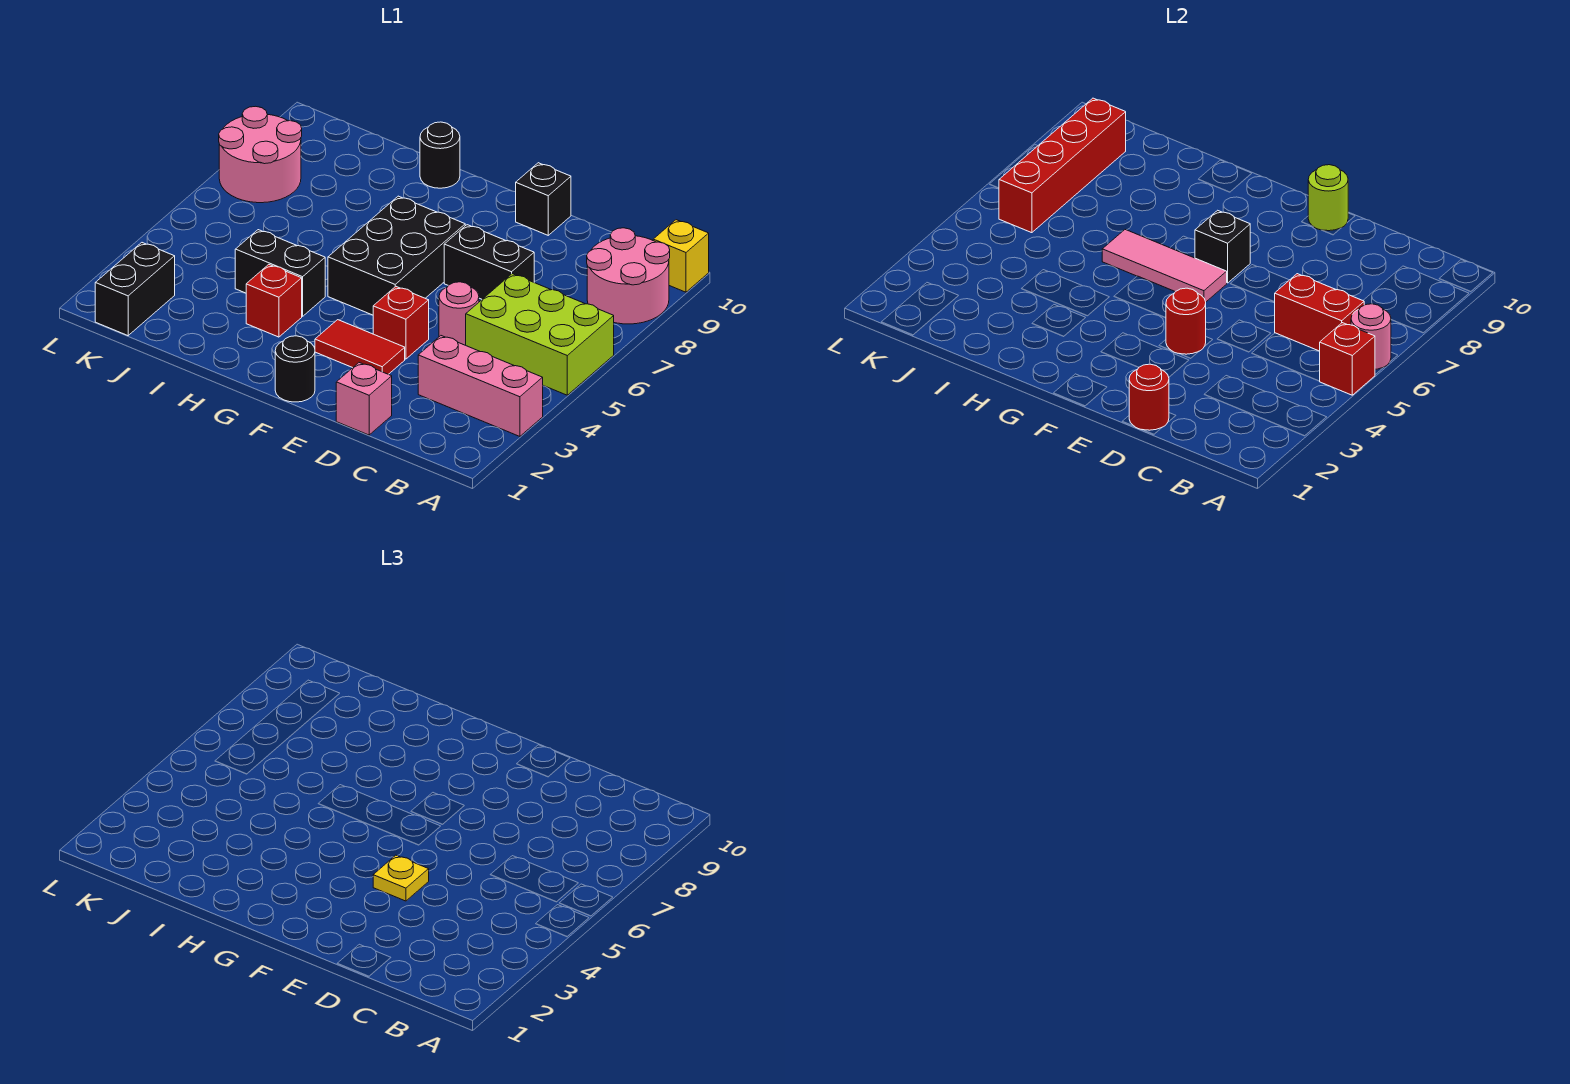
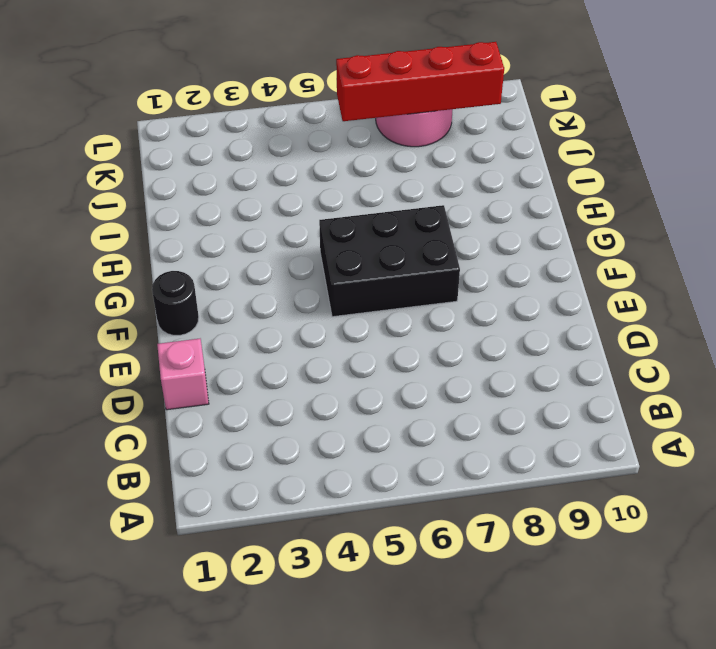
none -> pink 1x3 brick [418,336,543,436]
none -> lime 2x3 brick [466,274,614,395]
none -> pink 2x2 round brick [587,228,670,324]

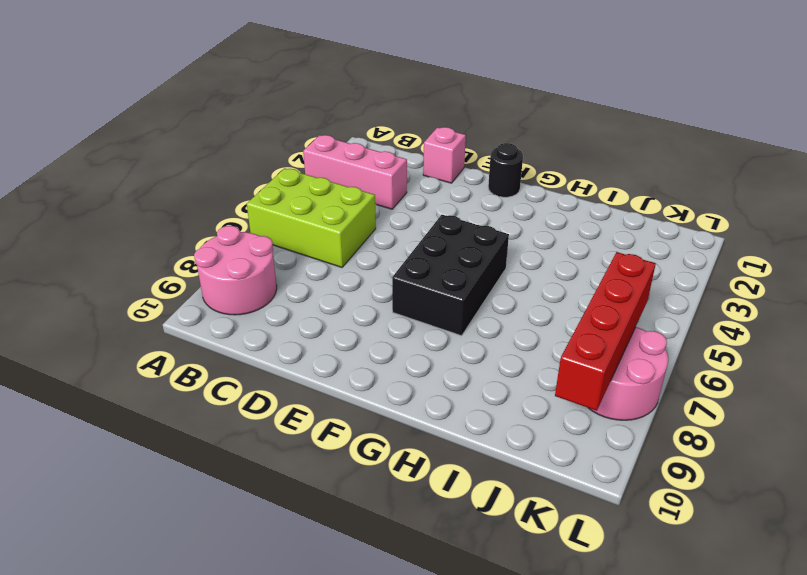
none -> yellow 1x1 brick [653,220,709,292]
none -> pink 1x1 round brick [439,282,479,345]
none -> black 1x2 brick [444,225,534,299]

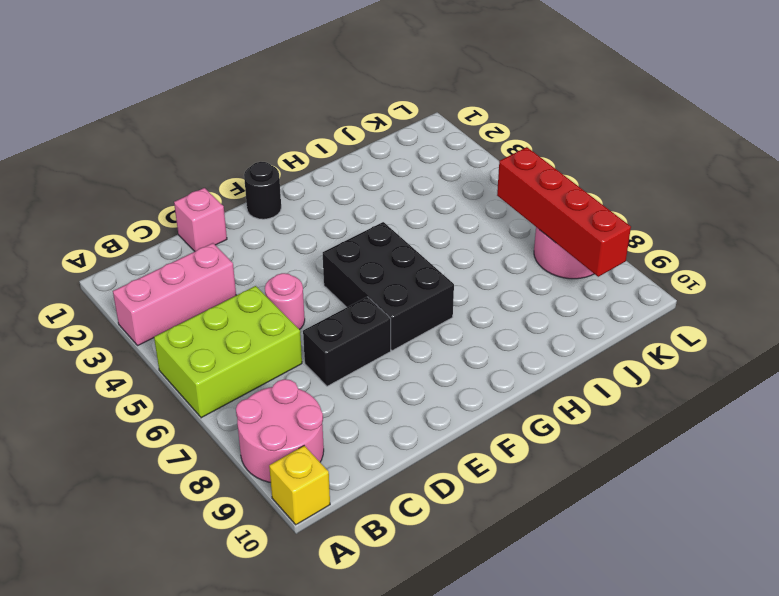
none -> red 1x2 tile [315,320,405,374]
none -> red 1x1 brick [373,287,429,359]
none -> black 1x1 brick [516,163,571,235]

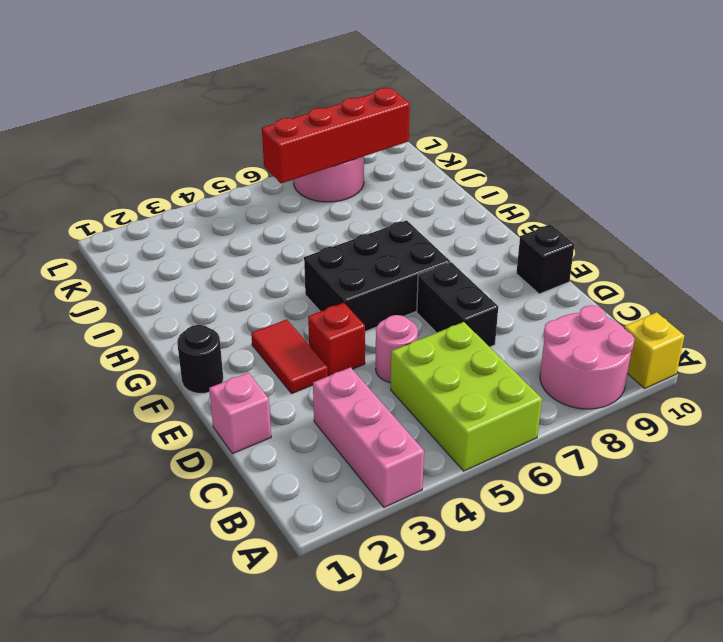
none -> red 1x1 brick [246,265,302,337]
none -> black 1x2 brick [235,230,325,316]
none -> black 1x1 round brick [420,122,460,188]

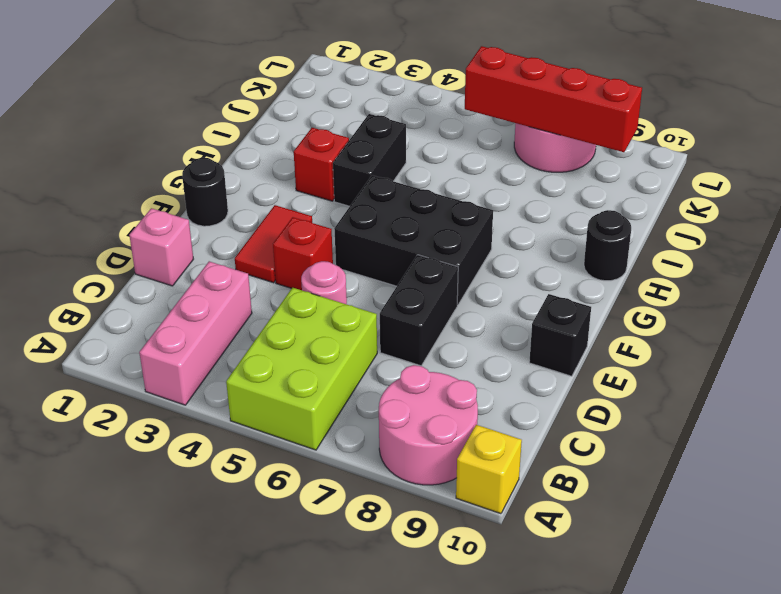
none -> black 1x2 brick [95,243,175,336]
none -> red 1x1 brick [1320,323,1375,395]
none -> pink 1x1 round brick [1351,304,1391,369]

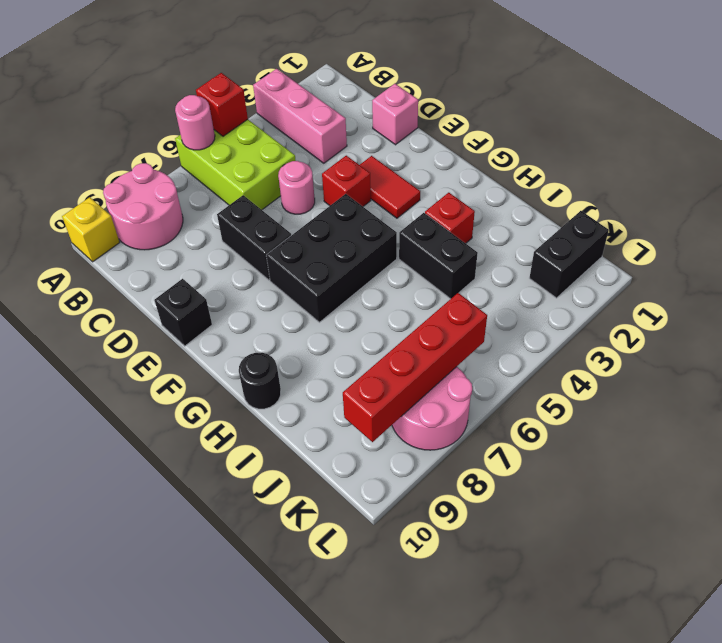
none -> black 1x1 round brick [275,336,315,402]
none -> red 1x2 brick [1275,274,1364,351]
none -> red 1x1 round brick [1129,364,1169,430]

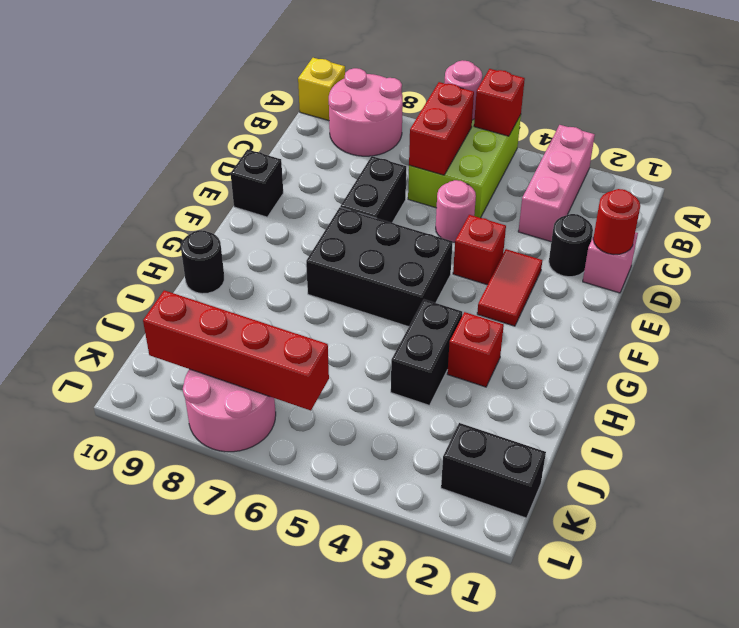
black 1x1 round brick [549,214,593,277] -> black 1x1 round brick moved to [275,336,315,402]
none -> red 1x1 round brick [1166,288,1206,354]
none -> lime 1x1 round brick [1308,165,1348,231]
none -> pink 1x3 tile [1102,230,1227,302]

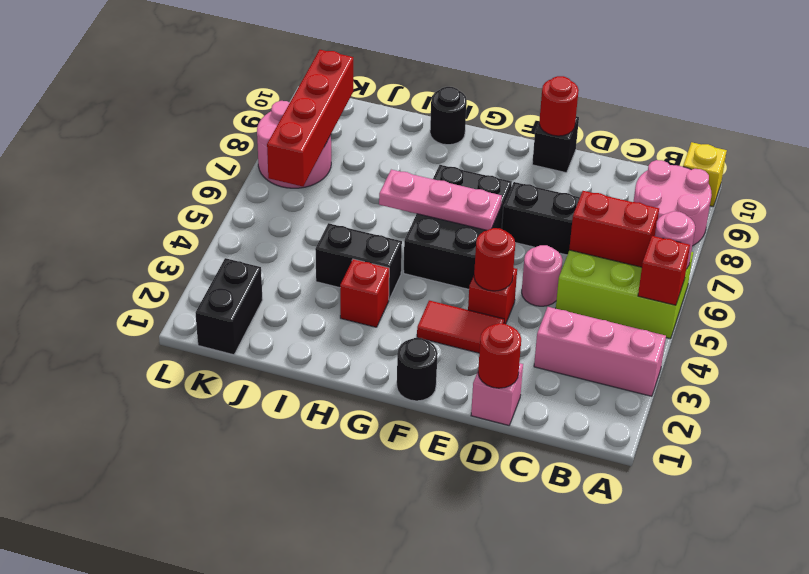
red 1x1 round brick [539,76,579,136] -> lime 1x1 round brick [1308,165,1348,231]
pink 1x3 plate [379,170,502,230] -> pink 1x3 tile [1102,230,1227,302]
none -> black 1x1 brick [1195,210,1250,283]
none -> yellow 1x1 plate [373,855,429,901]

